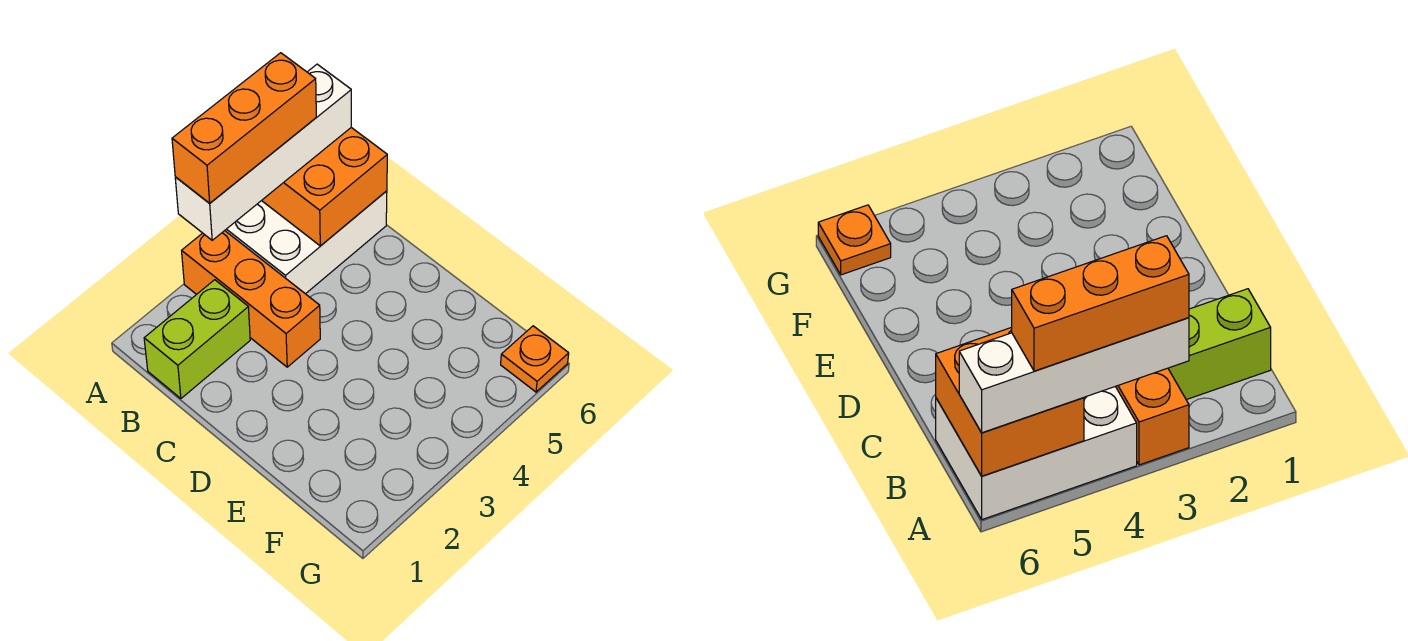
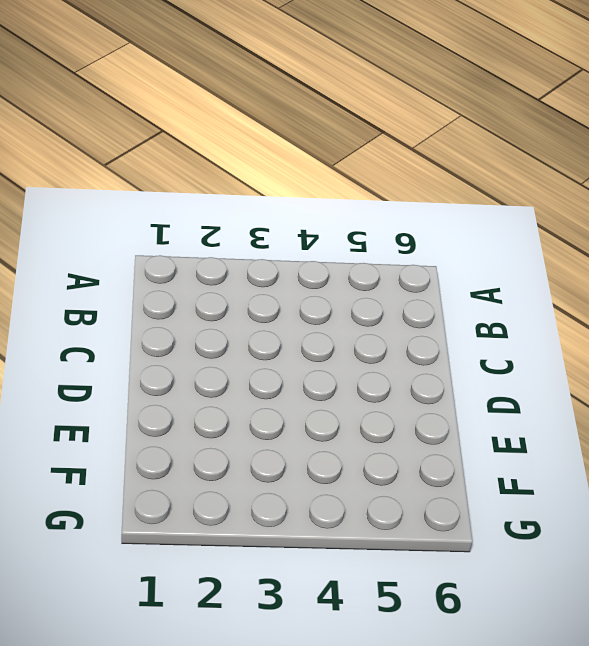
none -> orange 1x3 brick [182,231,320,367]
none -> white 2x3 brick [225,191,387,294]

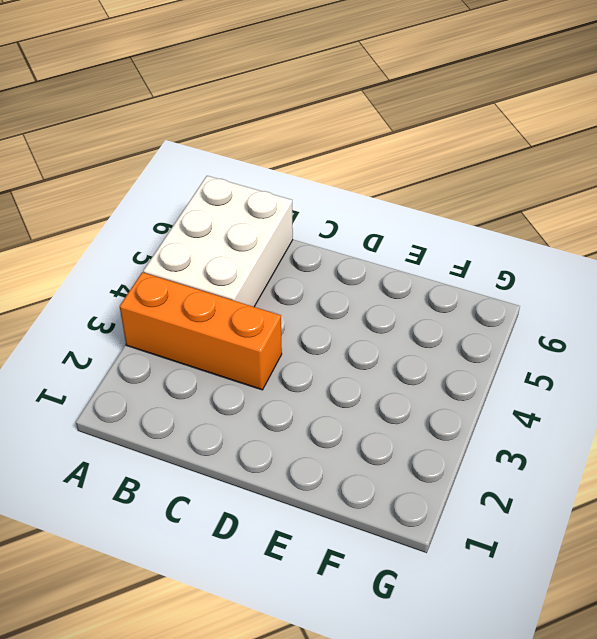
none -> lime 1x2 brick [144,280,250,398]
none -> orange 1x1 plate [501,326,569,392]

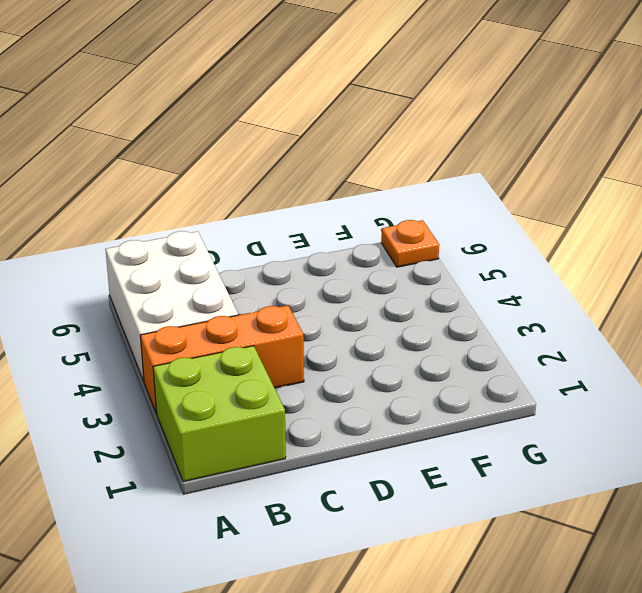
lime 2x2 brick [153,346,286,482] -> lime 1x2 brick [144,280,250,398]
none -> orange 2x2 brick [262,128,387,246]
none -> white 1x4 brick [175,64,351,240]

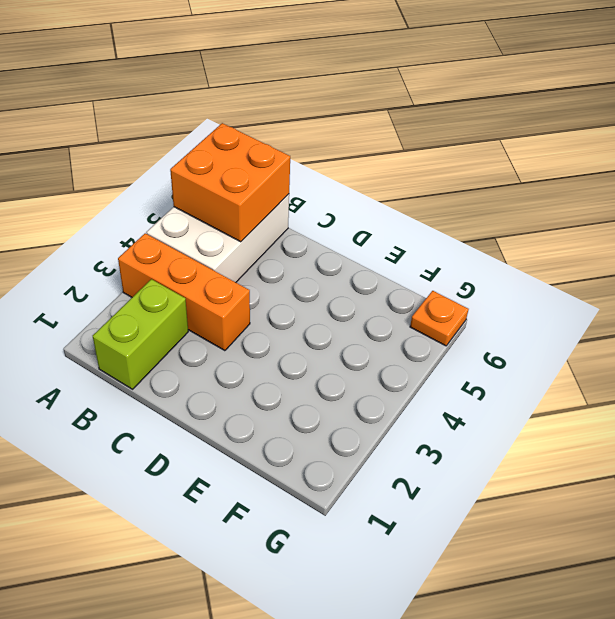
none -> white 1x4 brick [175,64,351,240]
none -> orange 1x3 brick [172,53,316,203]

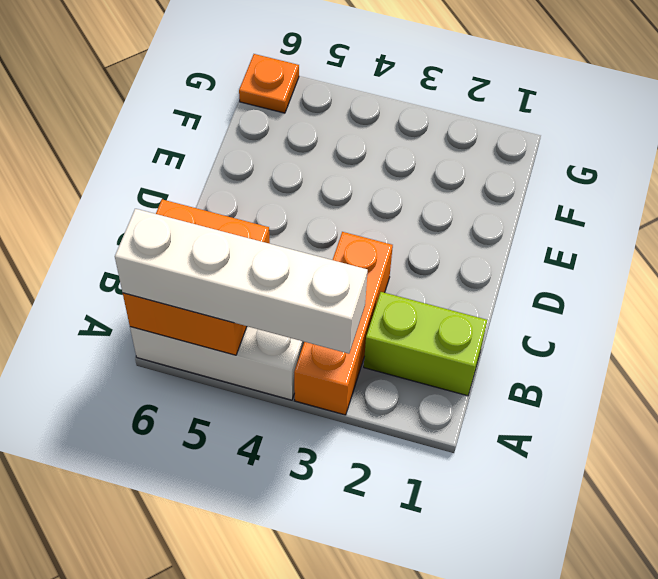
none -> orange 1x3 brick [172,53,316,203]

